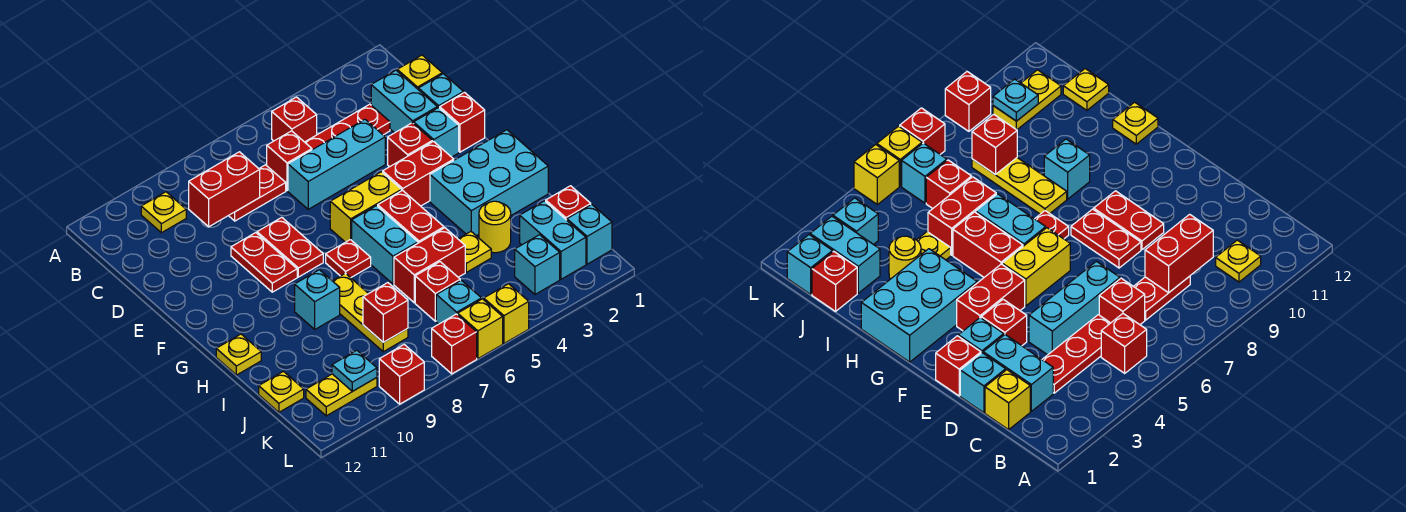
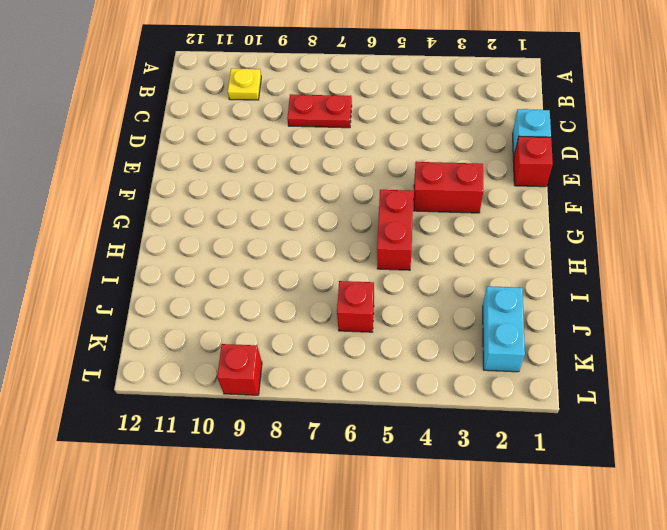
none -> red 1x1 brick [272,97,317,142]
none -> yellow 1x1 brick [397,55,442,89]
none -> cyan 1x2 brick [371,70,437,133]
none -> red 1x3 plate [305,104,390,150]

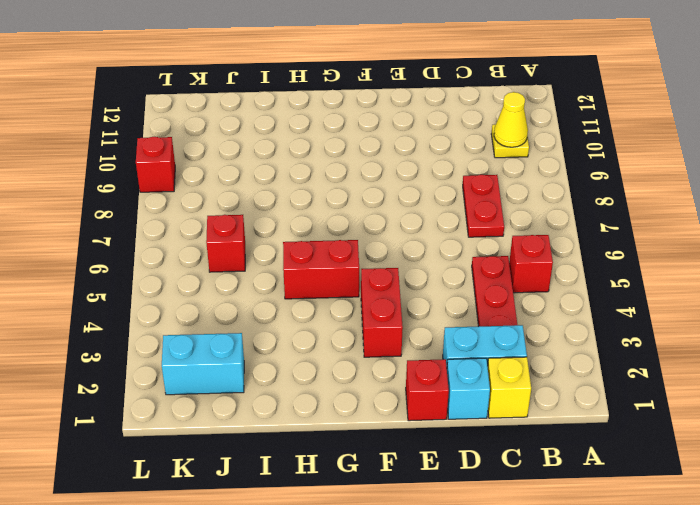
yellow 1x1 cone [494,92,528,147] -> none
none -> red 1x1 brick [267,131,312,191]
none -> cyan 1x3 brick [288,119,385,209]
none -> cyan 1x1 brick [414,107,459,157]
none -> red 1x1 brick [388,123,433,167]

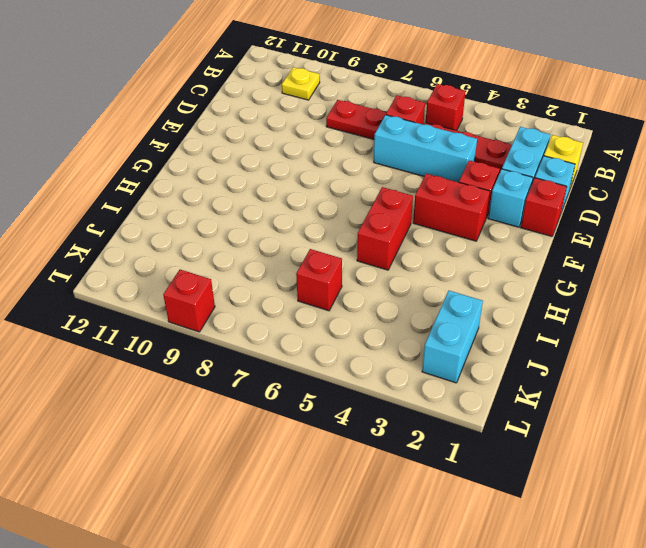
none -> red 1x2 plate [257,217,323,277]
none -> red 1x2 plate [231,233,297,292]
none -> yellow 1x2 brick [330,172,402,242]
none -> cyan 2x3 brick [430,130,548,236]

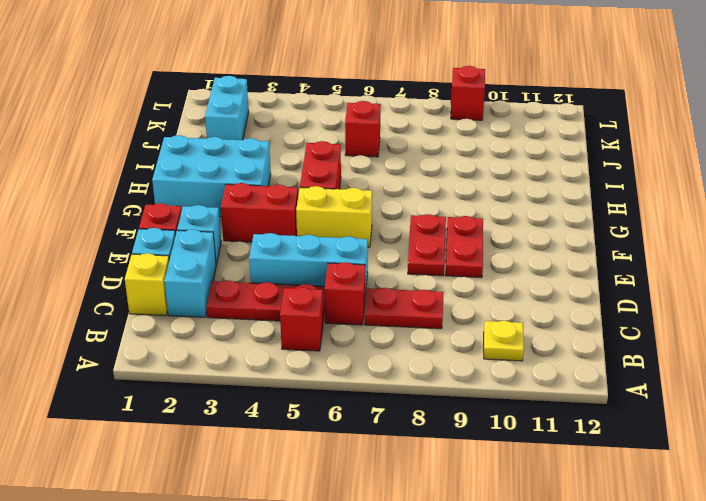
none -> red 1x1 brick [388,123,433,167]
none -> cyan 1x2 brick [352,206,418,284]
none -> red 1x1 plate [326,240,371,278]
none -> yellow 1x3 plate [333,273,408,352]

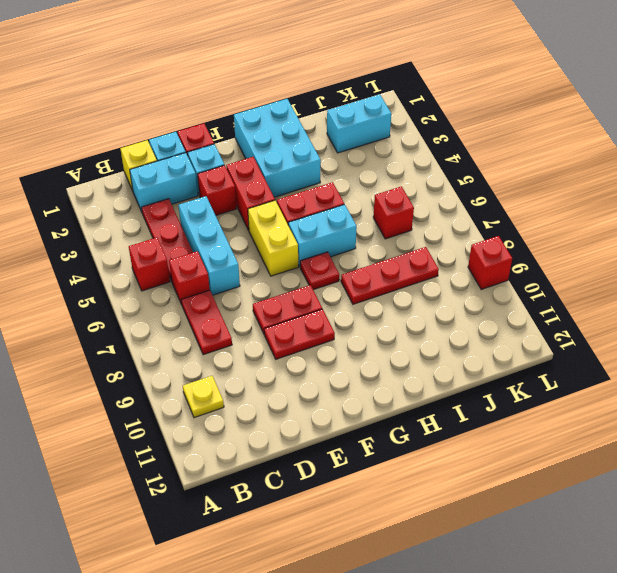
red 1x3 plate [341,247,439,304] -> yellow 1x3 plate [333,273,408,352]
none -> cyan 1x1 brick [295,270,340,329]
none -> yellow 1x1 plate [216,334,261,375]
none -> yellow 1x1 round brick [479,201,511,253]
none -> yellow 1x1 plate [458,232,491,272]

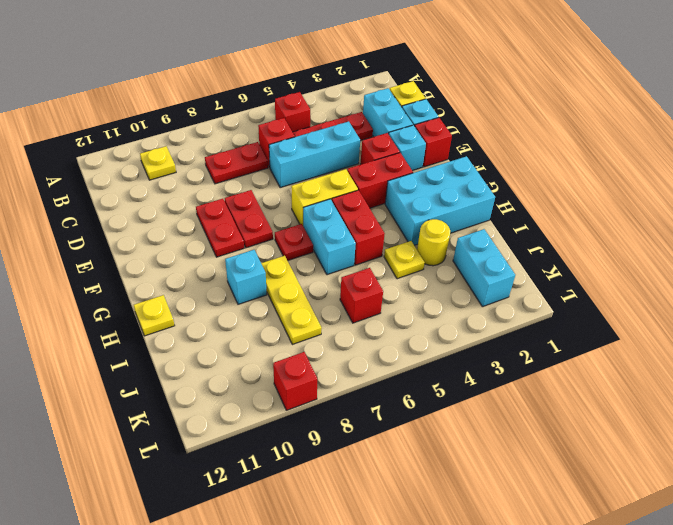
none -> red 1x2 brick [394,228,465,303]
none -> red 1x1 brick [546,186,591,220]
none -> yellow 1x1 plate [259,371,304,412]
none -> cyan 1x1 brick [567,204,612,264]

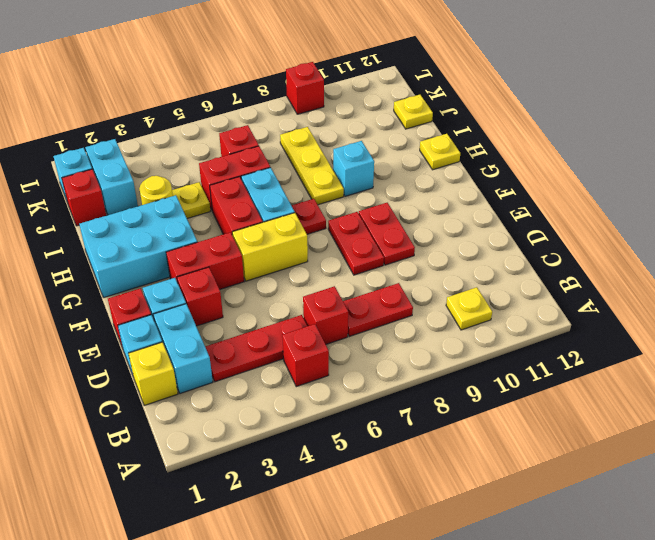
none -> cyan 1x3 brick [288,119,385,209]
none -> cyan 1x1 brick [515,235,560,294]
none -> cyan 1x1 brick [436,280,481,324]
none -> yellow 1x2 plate [306,374,377,416]

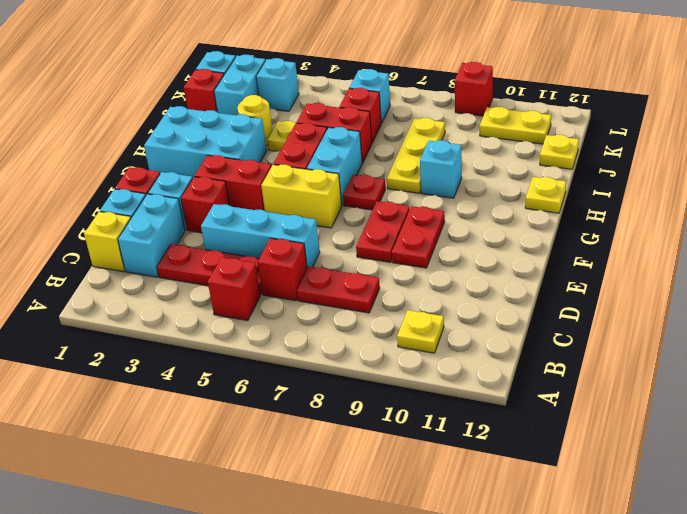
none -> yellow 1x1 brick [484,284,529,343]
none -> yellow 1x1 brick [458,299,503,359]
none -> red 1x1 brick [432,314,477,374]
none -> red 1x2 brick [189,152,260,227]

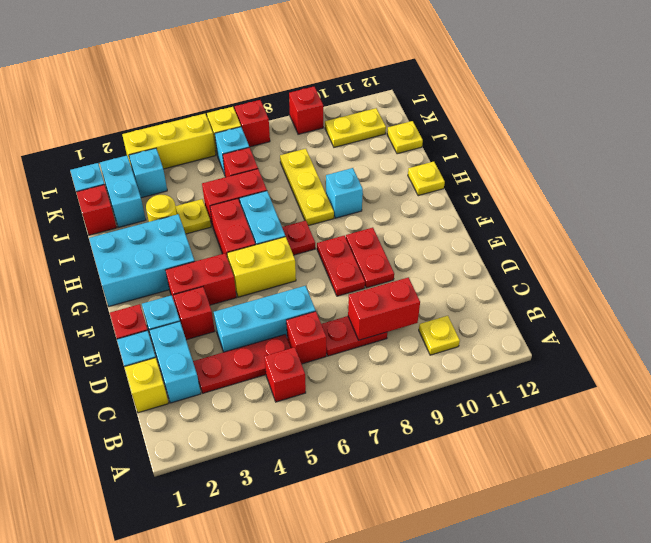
yellow 1x3 brick [122,114,216,169] -> yellow 1x1 brick [484,284,529,343]
none -> red 1x1 brick [363,283,408,342]
none -> cyan 1x1 plate [332,350,377,391]

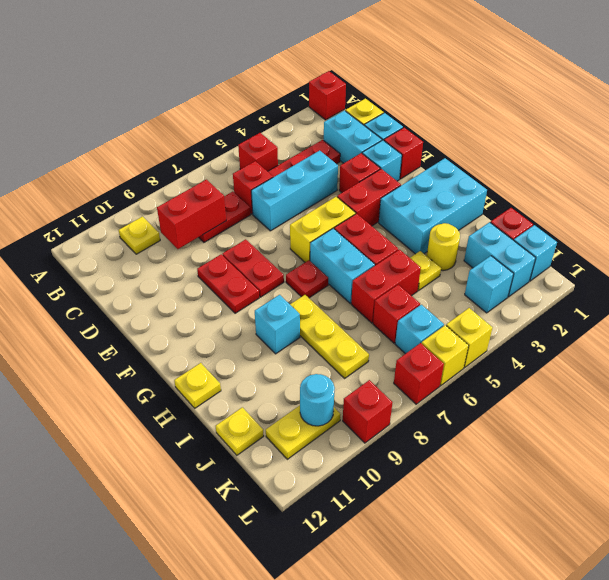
red 1x1 brick [309,71,346,120] -> red 1x1 brick moved to [363,283,408,342]
cyan 1x1 round brick [300,374,335,426] -> cyan 1x1 plate [332,350,377,391]

